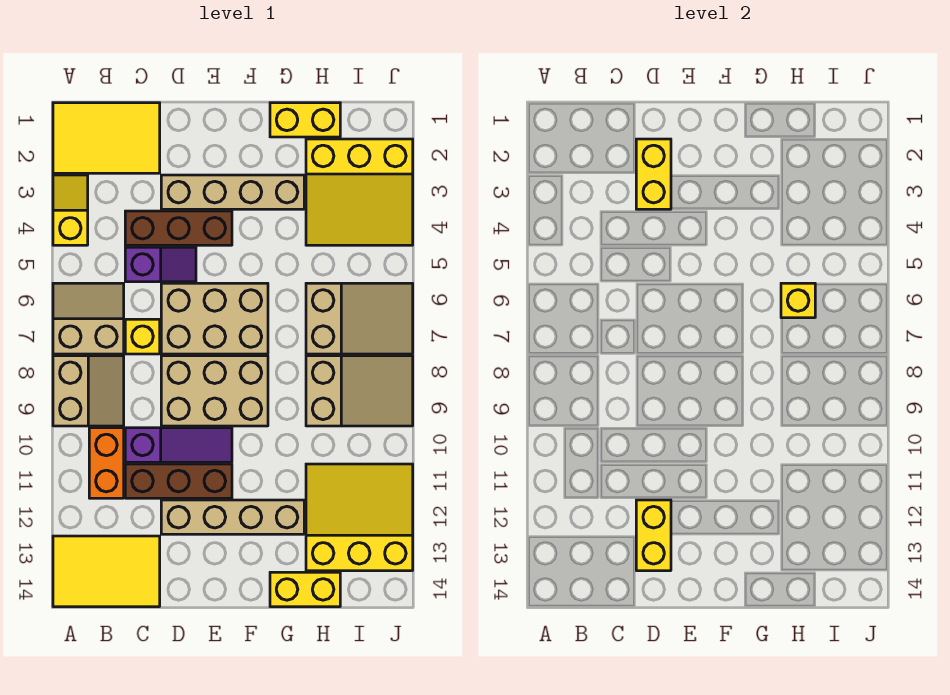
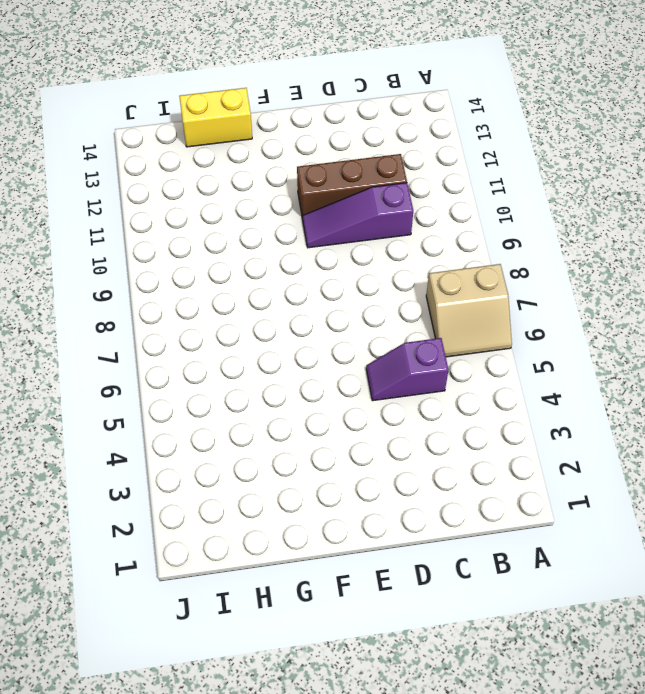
none -> yellow 2x3 tile [53,103,160,173]
none -> yellow 1x2 slope [53,175,88,245]
none -> tan 2x2 slope [53,356,124,426]

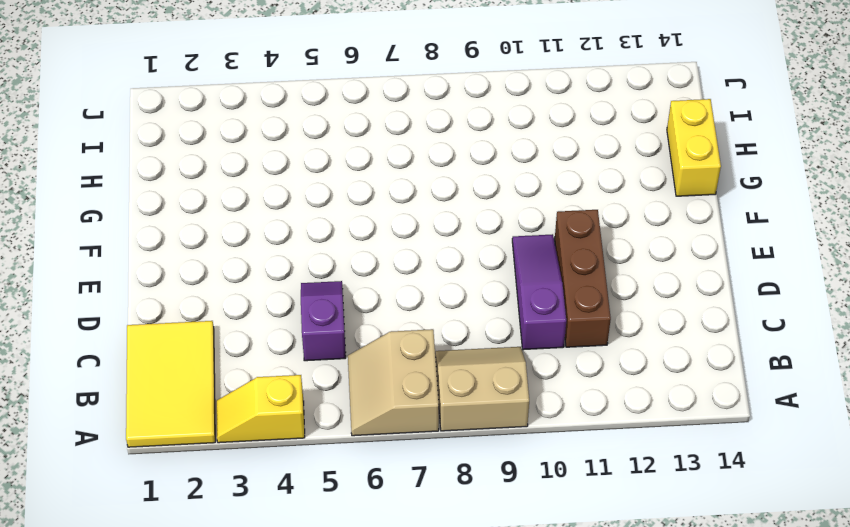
none -> yellow 2x3 tile [53,536,160,607]
none -> orange 1x2 brick [89,428,124,498]
none -> brown 1x3 brick [125,211,232,245]

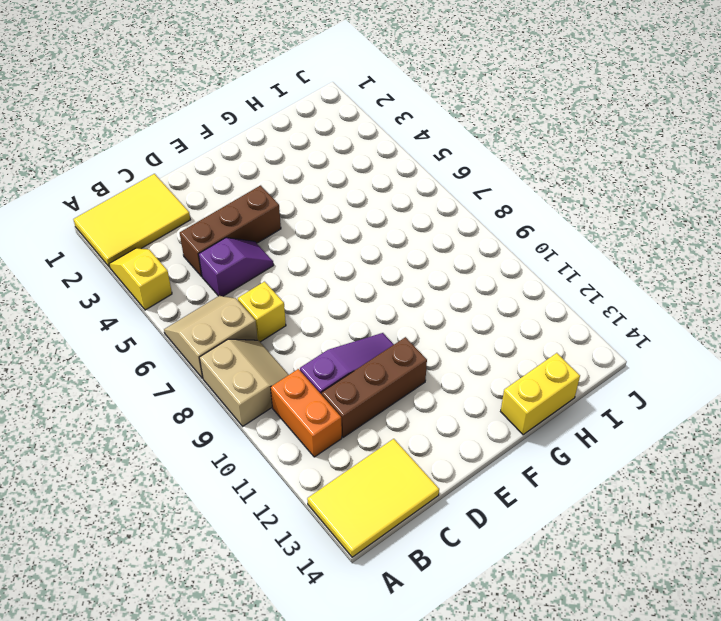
none -> tan 1x4 brick [161,175,304,209]
none -> tan 2x3 brick [161,283,268,354]
none -> tan 2x3 brick [161,356,268,426]

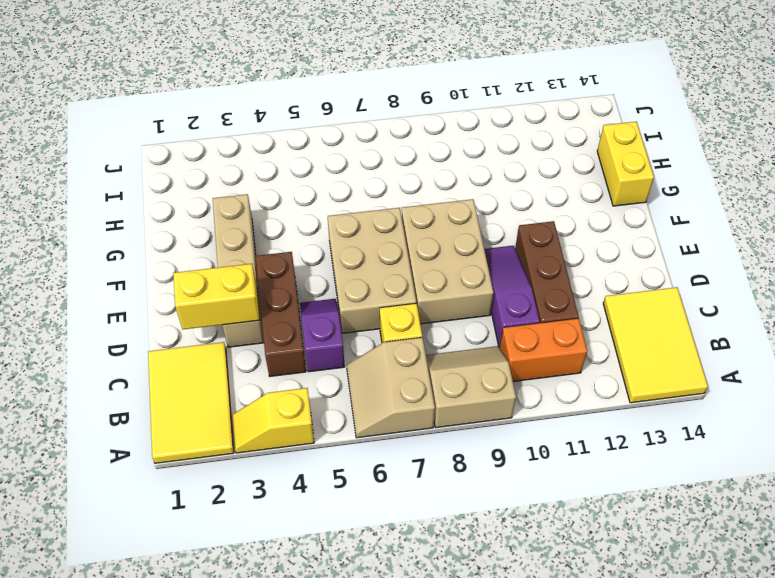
none -> tan 1x4 brick [161,500,304,534]
none -> yellow 1x2 brick [270,103,340,137]
none -> yellow 3x3 slope [306,139,413,245]

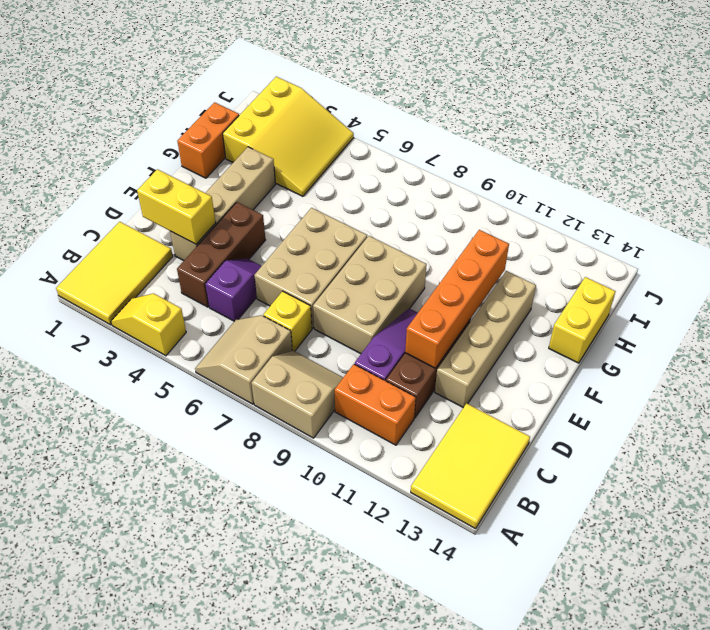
orange 1x4 brick [405,230,509,368] -> none
orange 1x2 brick [177,102,239,178] -> yellow 1x2 brick [270,103,340,137]
none -> tan 2x3 slope [306,283,413,354]
none -> tan 2x3 slope [306,356,413,426]
none -> yellow 3x3 slope [306,464,413,571]

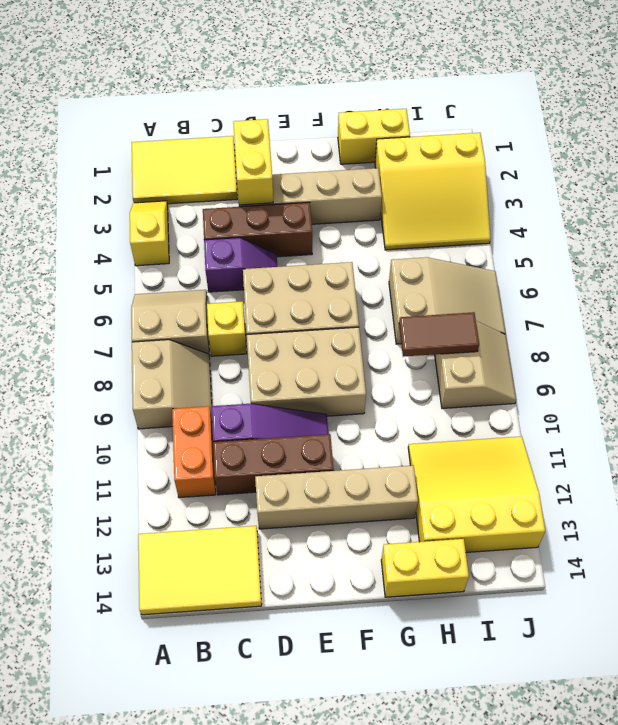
brown 1x2 tile [399,312,479,357] -> none
tan 2x2 slope [435,321,516,408] -> tan 2x3 slope [306,356,413,426]
none -> yellow 1x2 brick [636,500,671,571]
none -> yellow 1x1 brick [781,283,815,318]

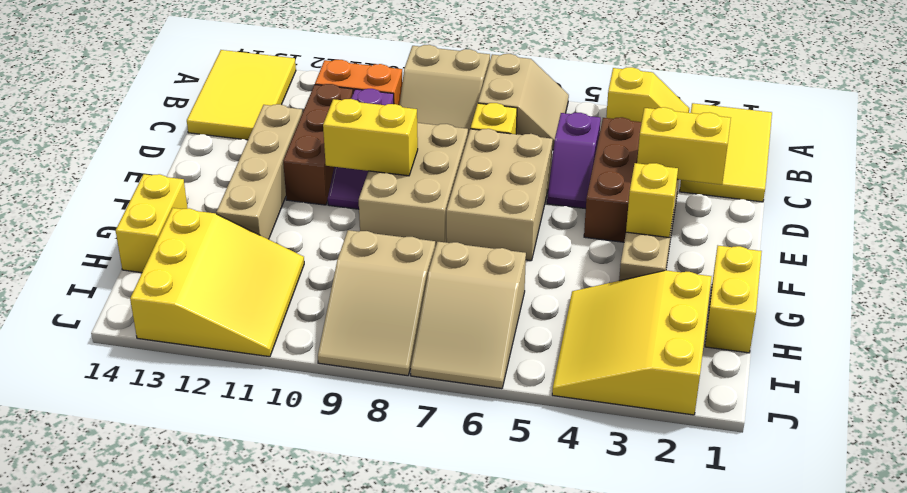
yellow 1x2 brick [323,99,418,176] -> yellow 1x2 brick moved to [636,500,671,571]
yellow 1x1 brick [626,163,678,237] -> yellow 1x1 brick moved to [781,283,815,318]

